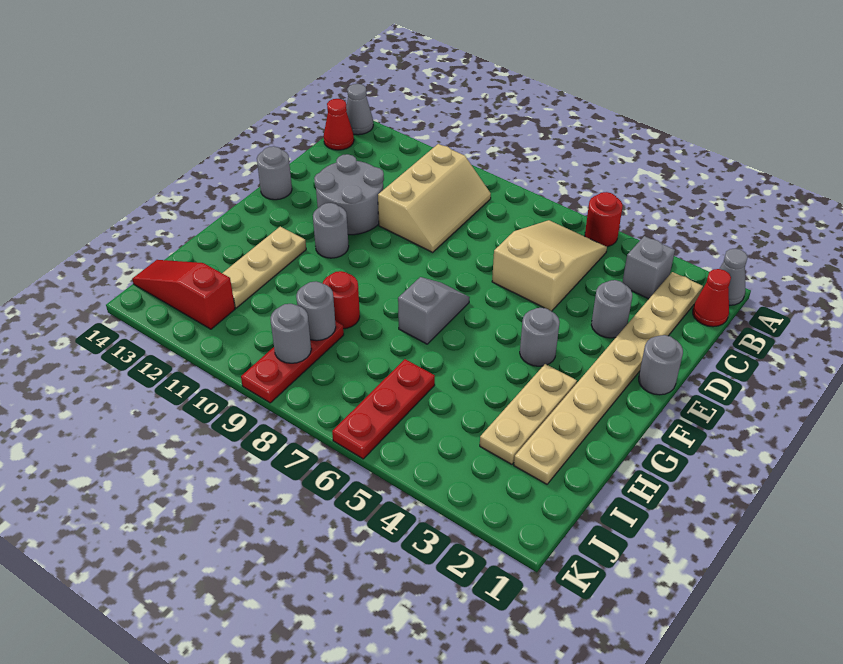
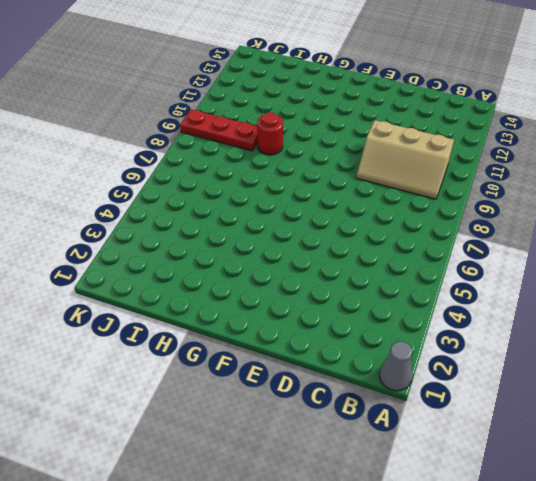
none -> red 1x1 round brick [585,192,623,247]
none -> grey 1x1 cone [346,84,373,135]
none -> red 1x1 cone [693,269,731,327]

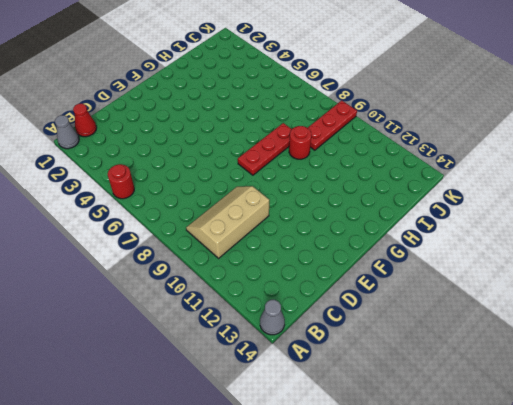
red 1x3 plate [238,123,292,175] -> red 1x3 plate moved to [332,359,435,459]
none -> tan 1x8 plate [514,272,703,484]
none -> grey 1x1 brick [622,236,675,299]
none -> tan 2x3 slope [492,220,607,311]

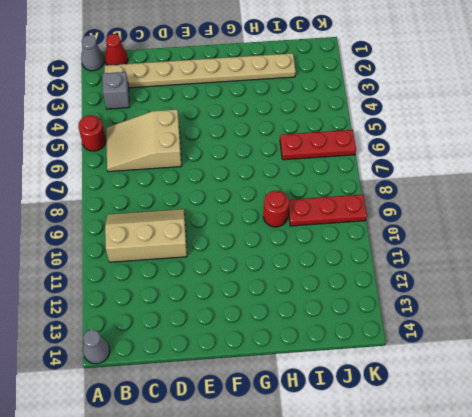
none -> red 1x1 cone [324,99,354,150]
none -> grey 1x1 round brick [591,280,632,338]
none -> grey 2x2 round brick [314,154,384,235]

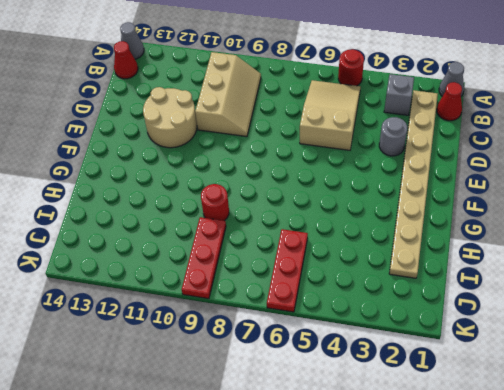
tan 2x2 round brick [143,87,197,148] -> grey 2x2 round brick [314,154,384,235]
none -> grey 1x1 round brick [639,335,683,395]
none -> grey 1x1 round brick [257,146,292,200]
none -> grey 1x1 round brick [520,308,560,366]

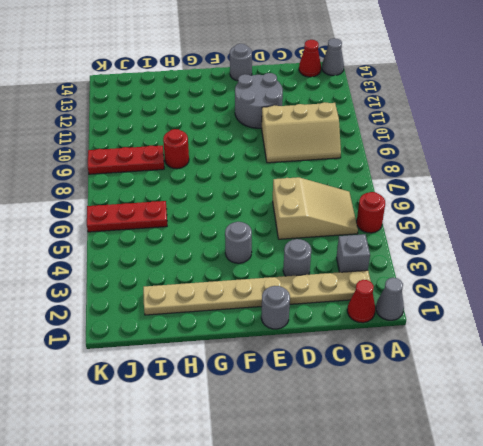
none -> grey 1x2 slope [398,277,470,344]
none -> grey 1x1 round brick [313,203,349,258]
none -> tan 1x3 plate [480,364,577,464]

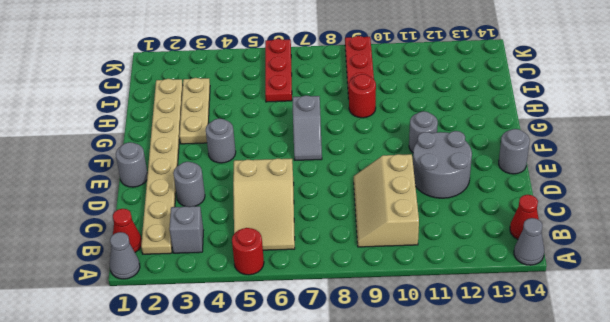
none -> tan 1x3 plate [222,226,306,308]
none -> red 1x3 slope [132,260,235,329]
none -> grey 1x1 round brick [296,281,336,341]

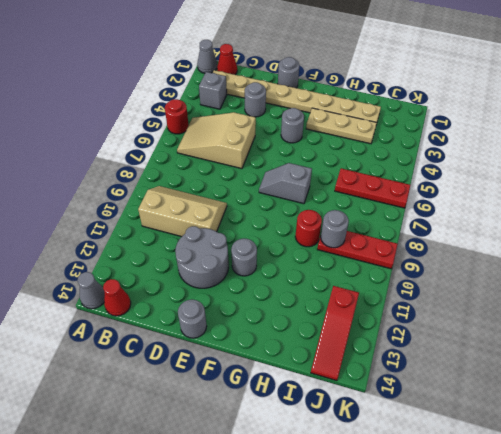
none -> tan 1x3 plate [222,226,306,308]
none -> grey 1x1 round brick [270,304,311,363]

